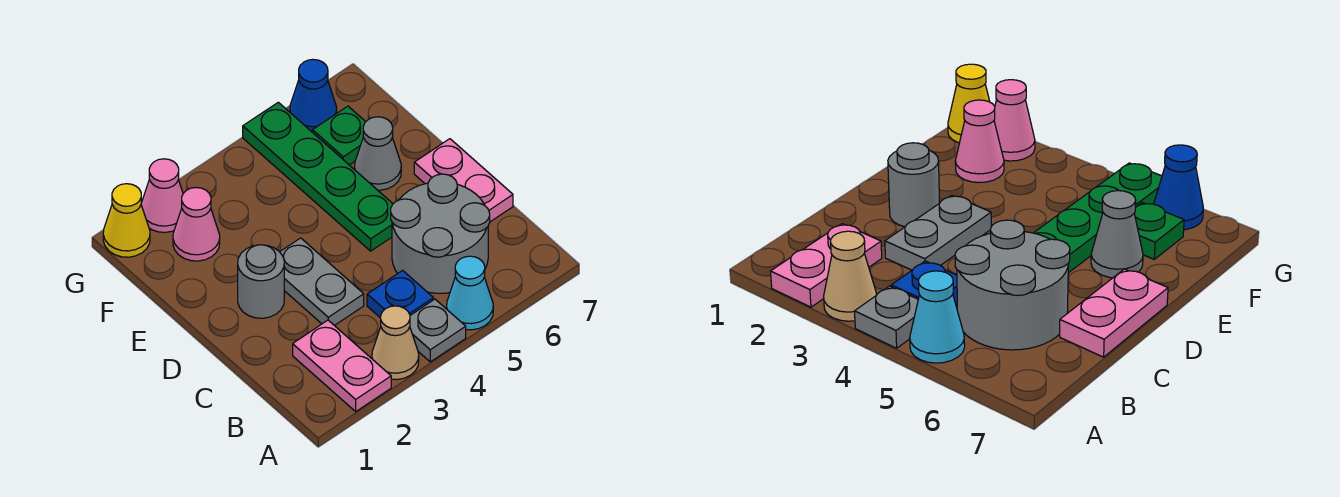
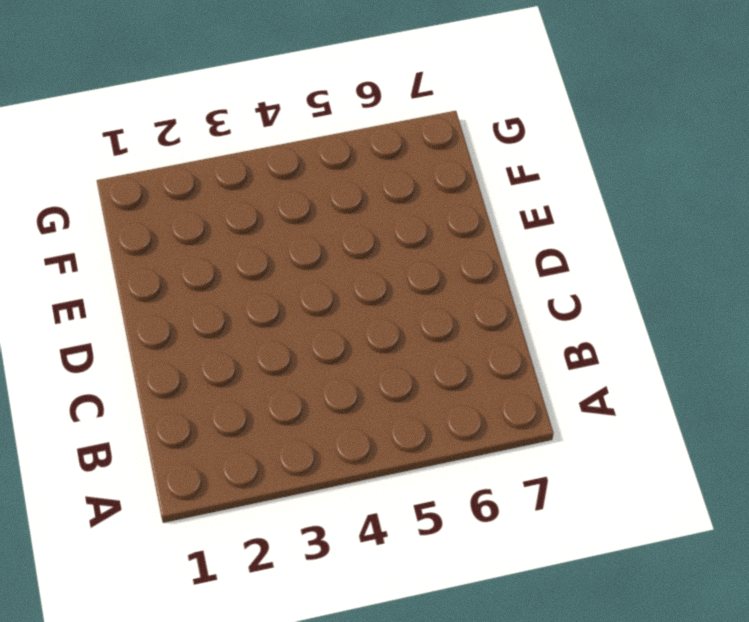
none -> pink 1x2 plate [293,320,391,411]
none -> tan 1x1 cone [372,306,419,380]
none -> grey 1x1 plate [410,299,466,362]

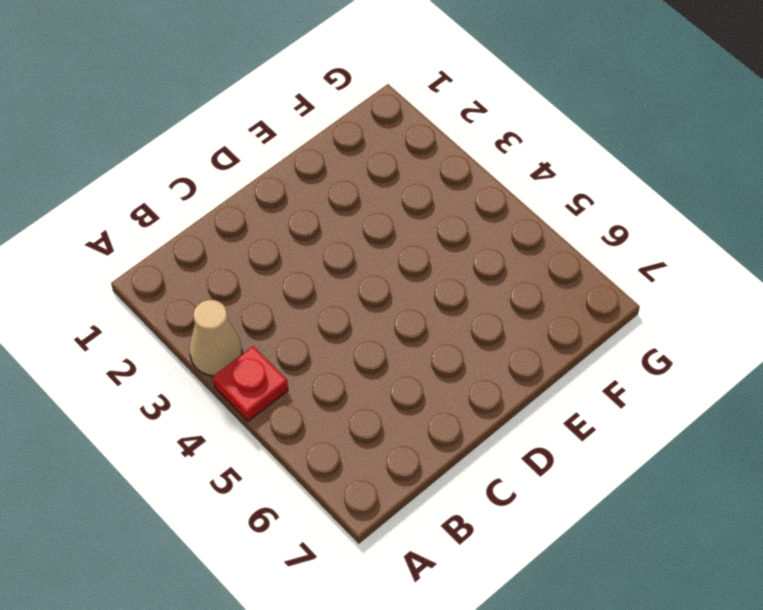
red 1x1 plate [213,346,288,421] -> grey 1x1 plate [410,299,466,362]
none -> pink 1x2 plate [293,320,391,411]
none -> cyan 1x1 cone [447,256,493,330]
none -> blue 1x1 plate [367,270,433,318]

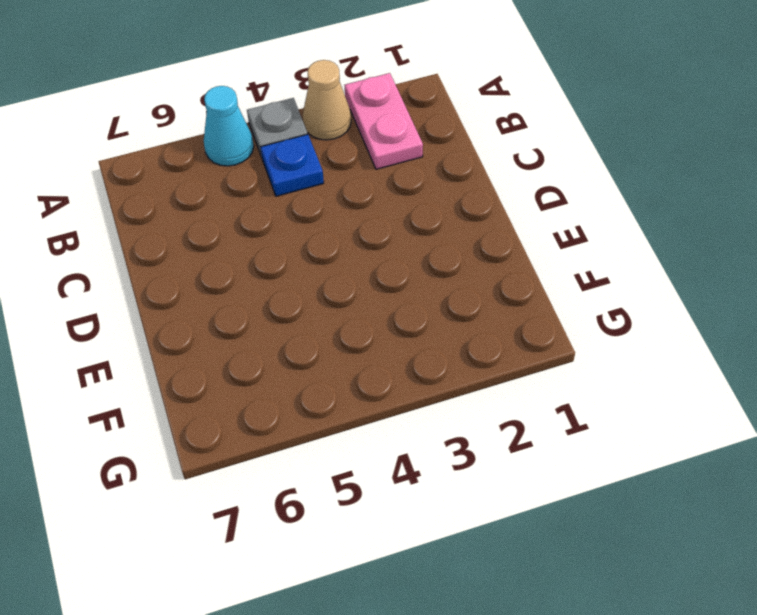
none -> grey 2x2 round brick [391,174,490,293]
none -> grey 1x2 plate [280,238,364,326]
none -> pink 1x2 plate [414,139,513,222]

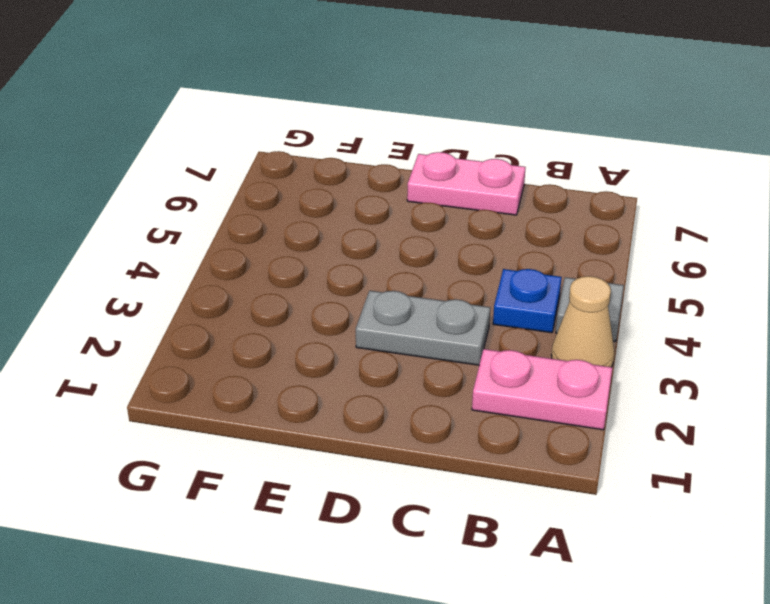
none -> cyan 1x1 cone [447,256,493,330]
none -> grey 2x2 round brick [391,174,490,293]
none -> grey 1x1 round brick [238,245,284,318]

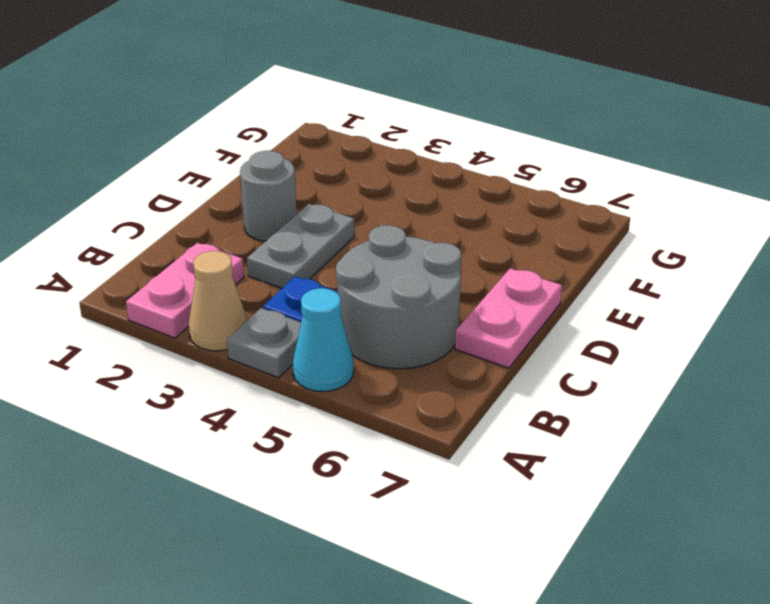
none -> green 1x4 plate [243,102,393,251]
none -> grey 1x1 cone [355,117,401,190]
none -> pink 1x1 cone [173,188,220,261]

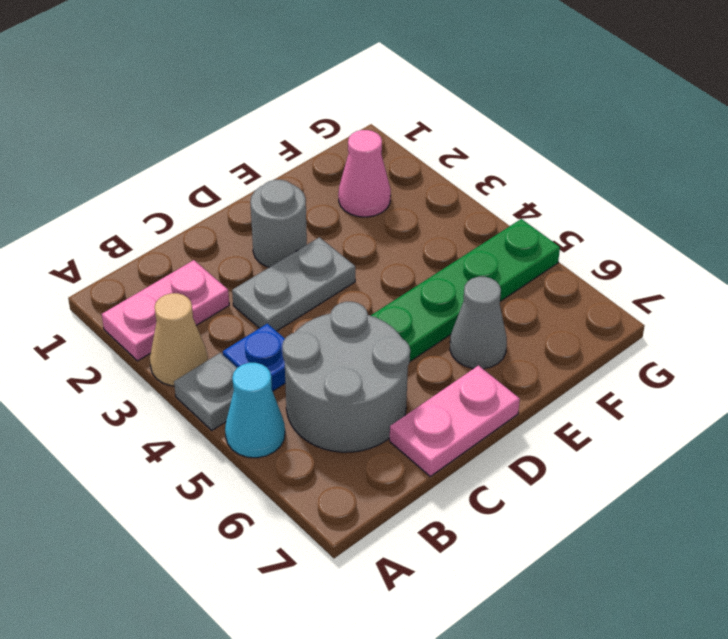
none -> green 1x1 plate [312,106,365,165]
none -> yellow 1x1 cone [103,184,150,257]
none -> pink 1x1 cone [141,159,183,232]

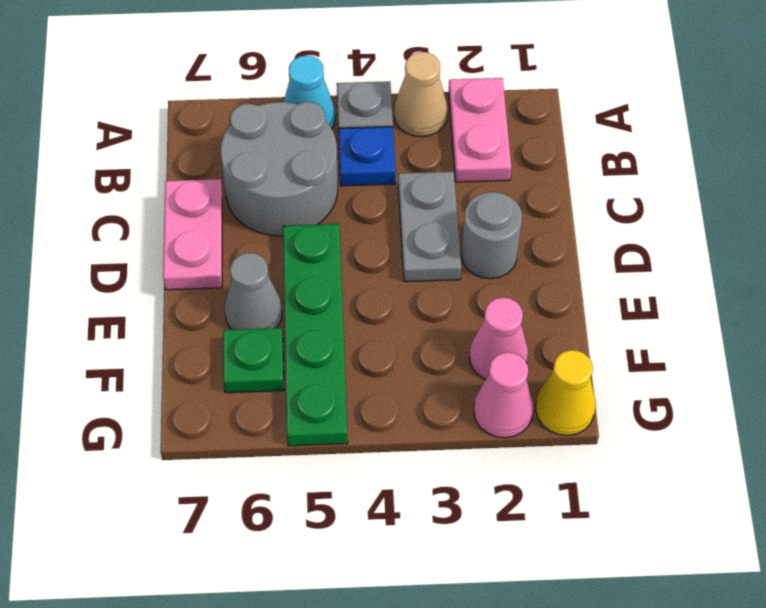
none -> blue 1x1 cone [290,60,337,132]

